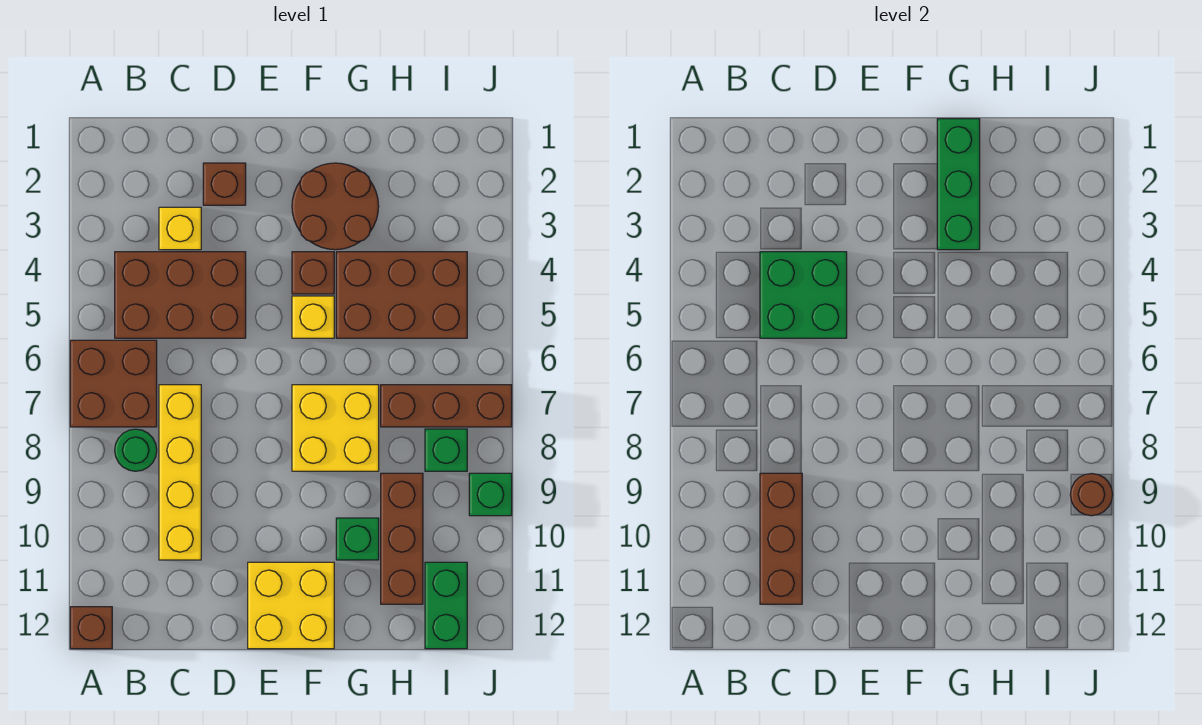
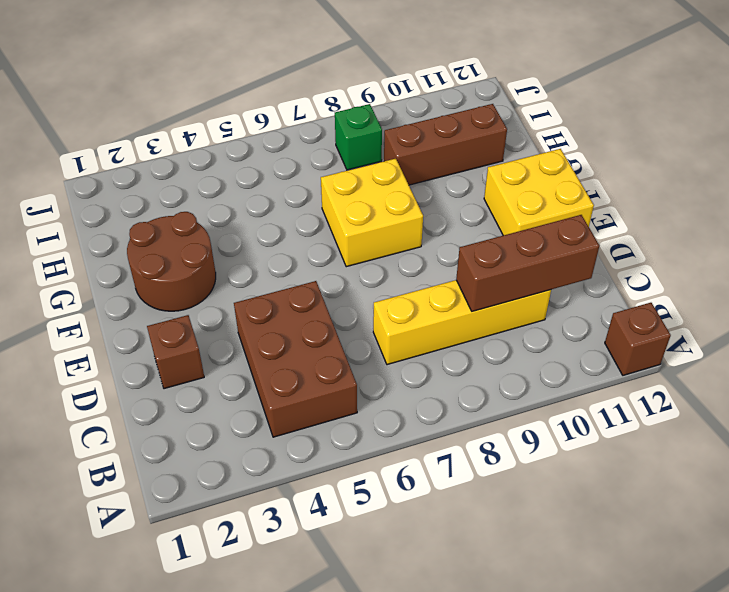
none -> brown 2x2 brick [70,340,157,427]
none -> green 1x1 round brick [115,429,157,471]
none -> yellow 1x1 brick [159,207,201,250]

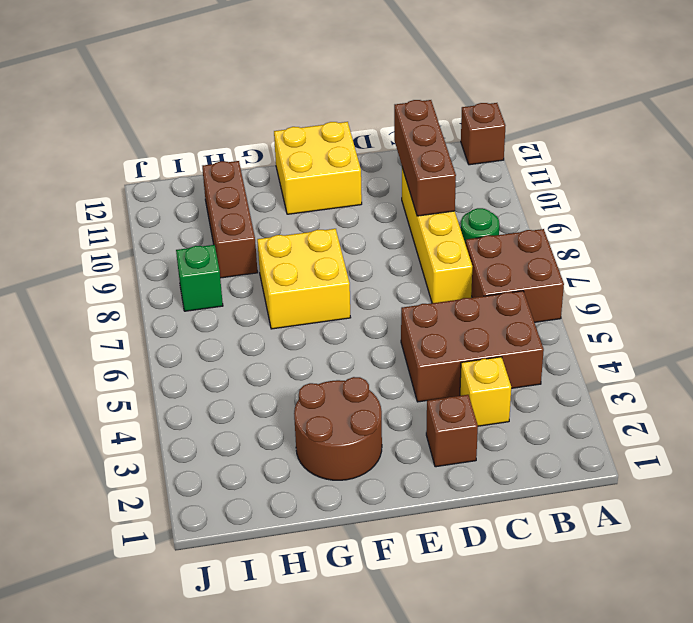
none -> brown 1x1 brick [292,252,334,294]
none -> yellow 1x1 brick [292,296,334,338]
none -> brown 2x3 brick [336,252,467,338]

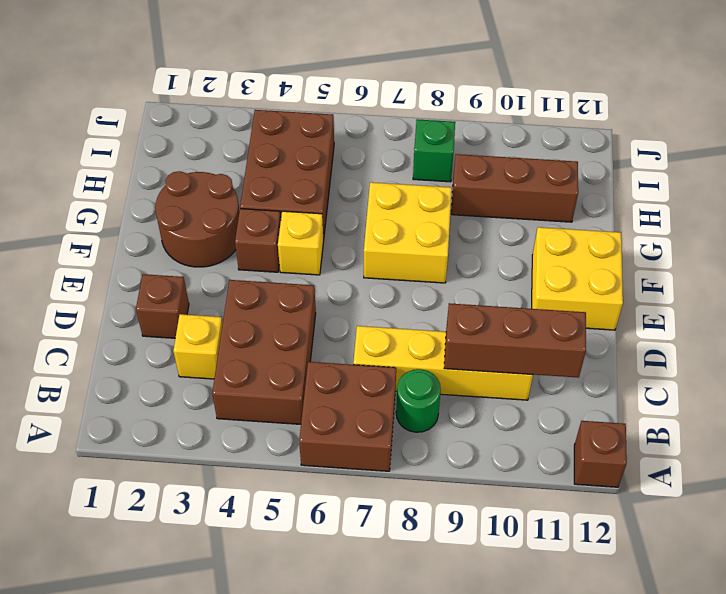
none -> green 1x1 brick [336,518,379,560]
none -> brown 1x3 brick [381,385,512,427]
none -> green 1x2 brick [425,562,467,649]

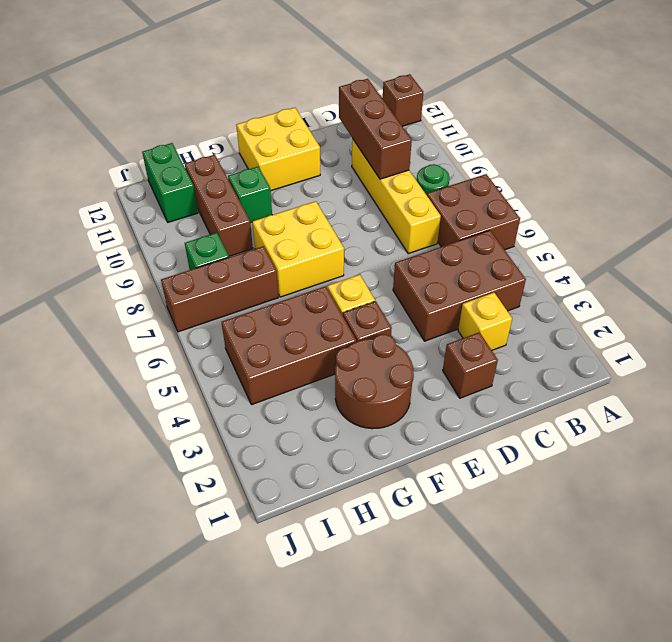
none -> green 1x1 brick [469,473,512,516]
none -> green 2x2 brick [760,252,847,338]
none -> green 1x3 brick [937,119,980,250]

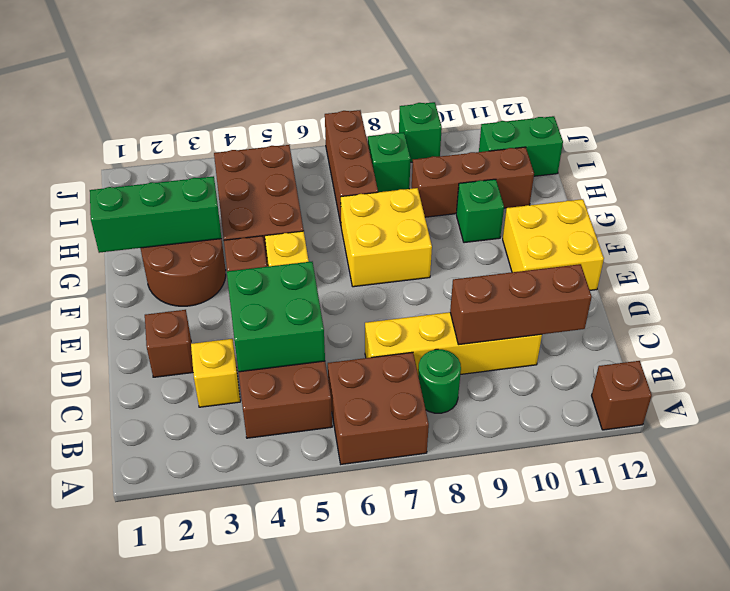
none -> brown 1x1 round brick [1070,474,1113,516]

